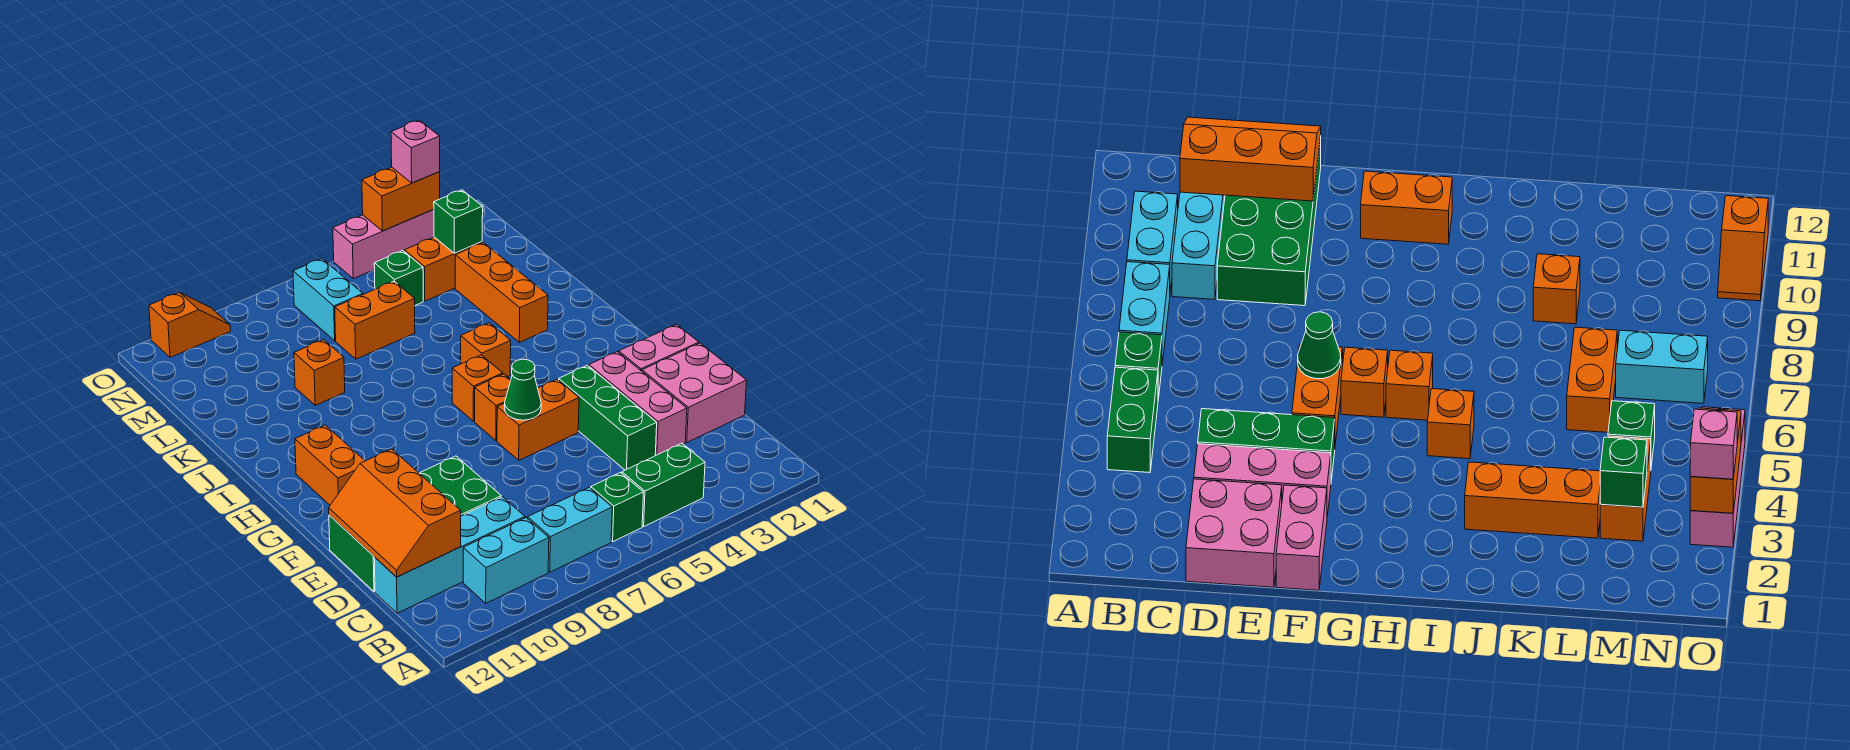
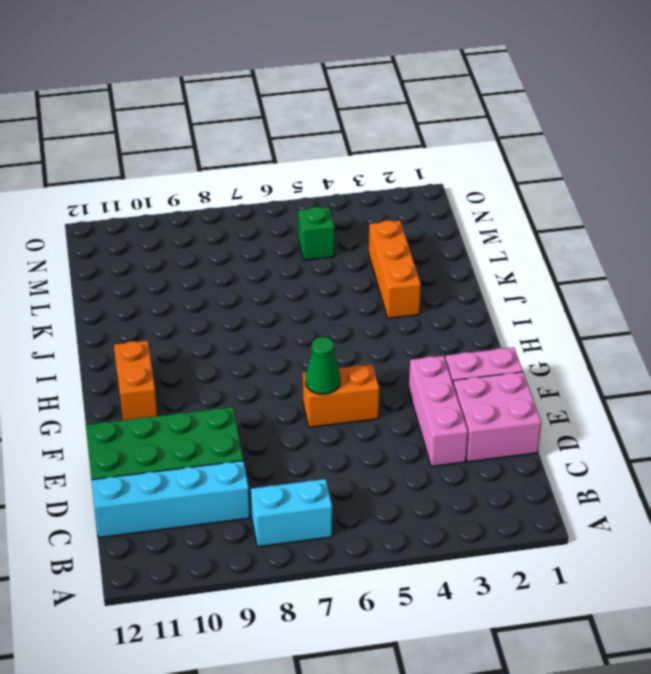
none -> green 1x2 brick [622,443,705,526]
none -> green 1x1 brick [591,473,644,542]
none -> cyan 1x2 brick [463,518,549,603]

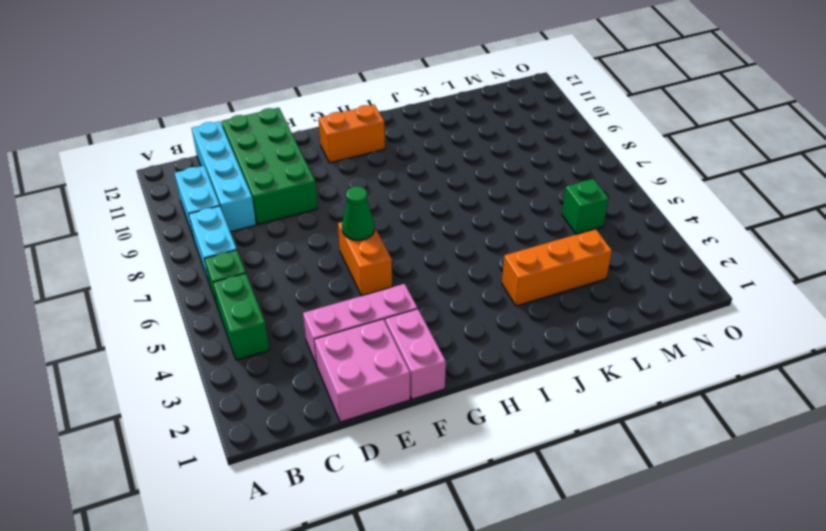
none -> green 1x3 brick [559,365,657,470]
none -> orange 1x1 brick [475,374,511,441]
none -> orange 1x1 brick [452,355,503,421]

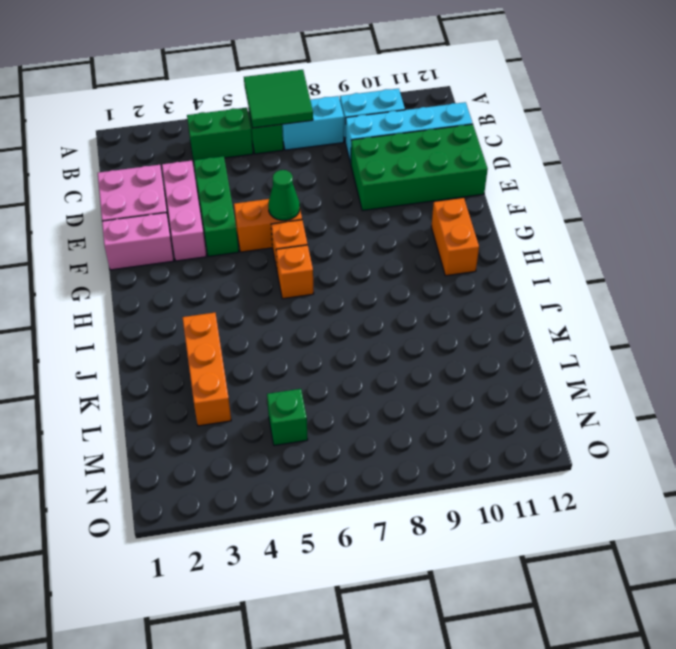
green 2x2 tile [244,70,313,128] -> none
none -> orange 1x1 brick [461,323,511,377]
none -> orange 1x1 brick [294,340,345,405]
none -> orange 1x2 brick [335,281,415,359]

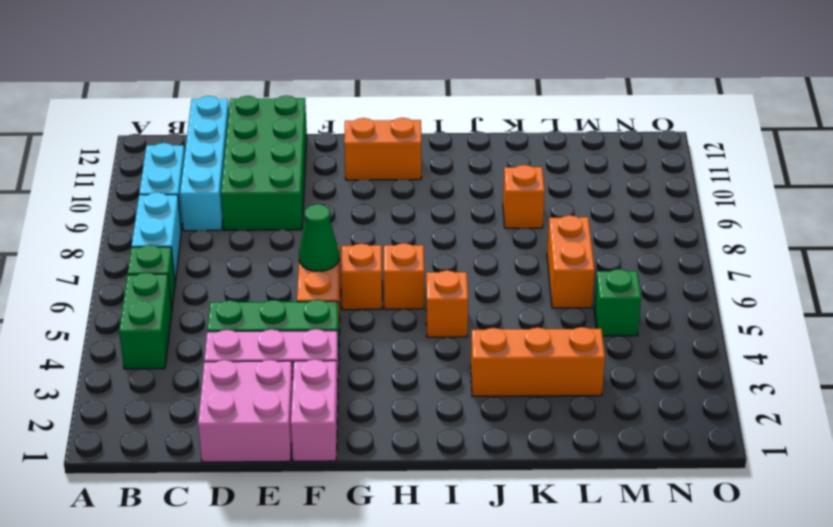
none -> orange 1x2 brick [404,237,482,301]
none -> cyan 1x2 brick [293,259,363,341]
none -> pink 1x3 brick [333,209,434,279]

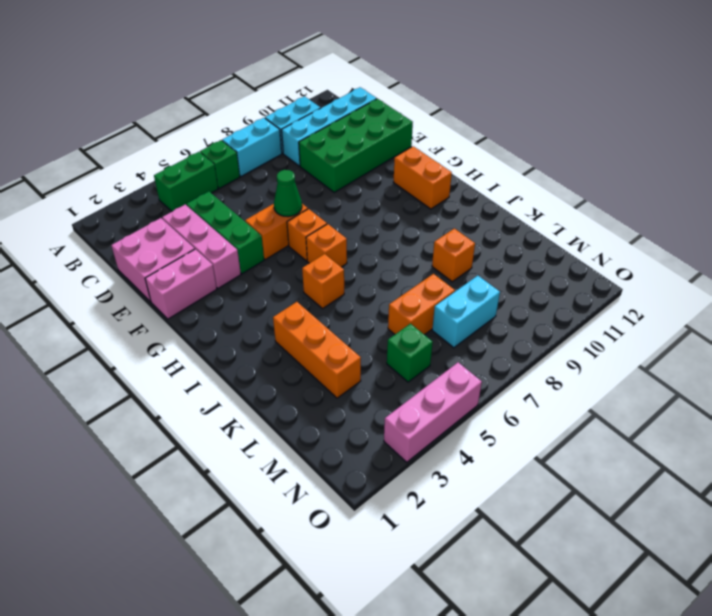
cyan 1x2 brick [432,276,500,348] -> cyan 1x2 brick turned to [293,259,363,341]
none -> orange 1x2 brick [404,237,482,301]
none -> orange 1x2 slope [149,292,231,357]
none -> orange 2x3 slope [329,449,461,577]

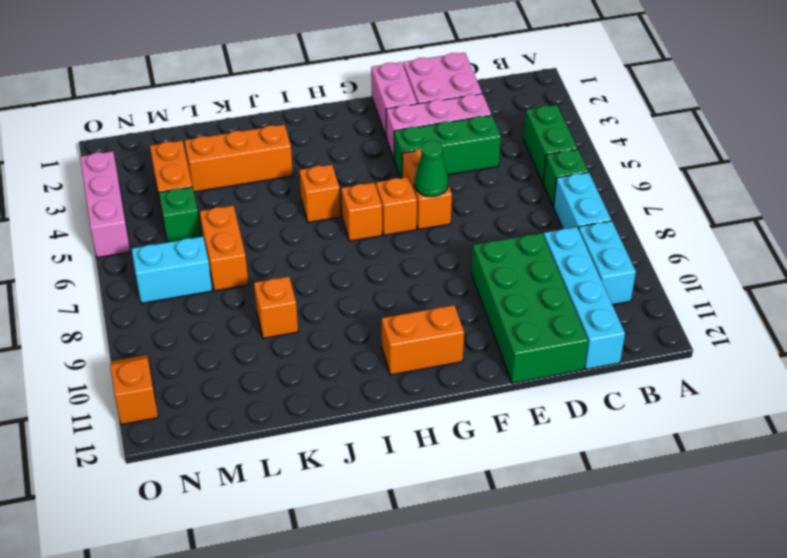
none -> orange 2x3 slope [329,449,461,577]
none -> green 1x1 brick [434,190,483,253]
none -> orange 1x2 brick [362,167,440,231]

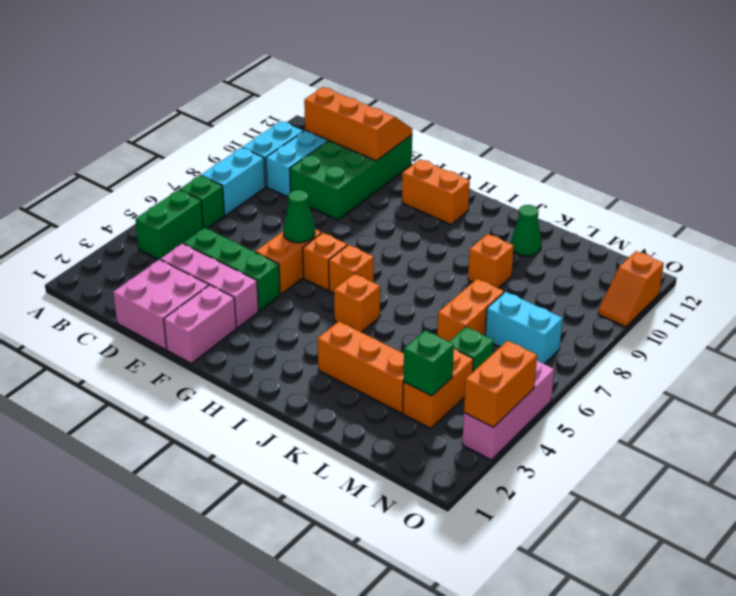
green 1x1 cone [511,205,542,256] -> none
none -> pink 1x1 brick [391,120,440,183]

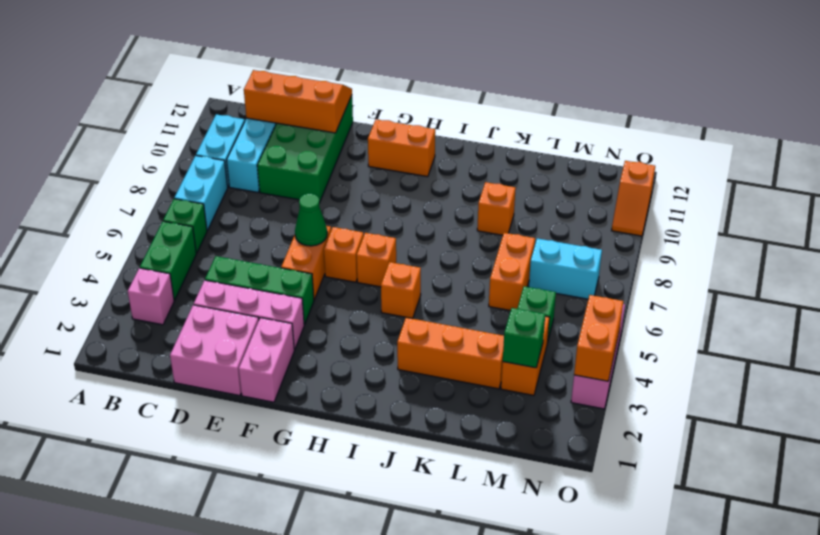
pink 1x1 brick [128,268,174,325] -> pink 1x1 brick moved to [391,120,440,183]

